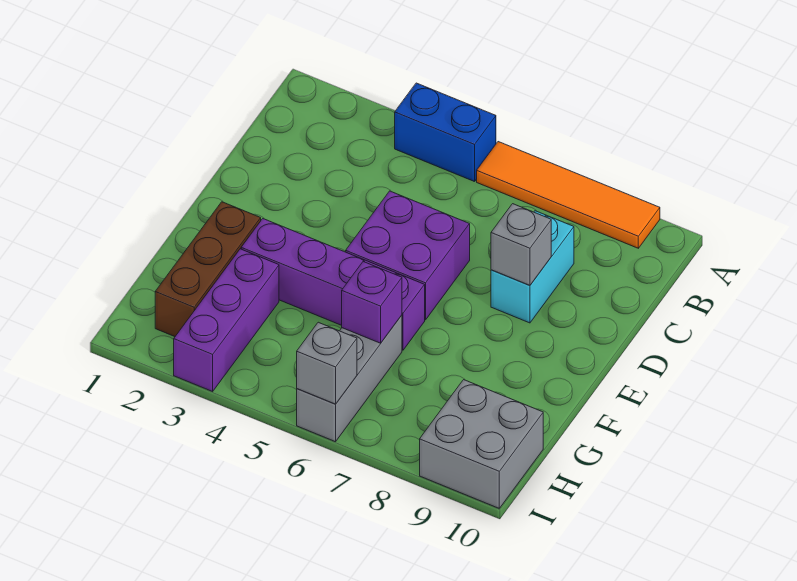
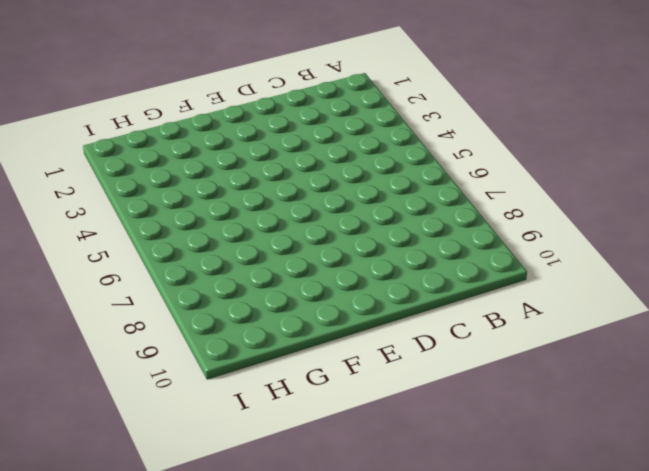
none -> blue 1x2 brick [395,83,496,182]
none -> orange 1x4 tile [477,142,660,248]
none -> cyan 1x2 brick [491,211,574,323]

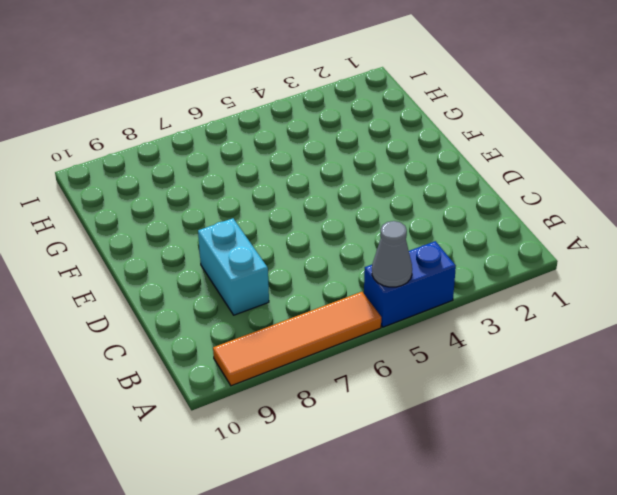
grey 1x1 cone [372,221,412,287] -> none
none -> purple 2x2 brick [346,191,470,320]
none -> brown 1x3 brick [155,202,261,337]
none -> purple 1x4 brick [241,219,425,350]

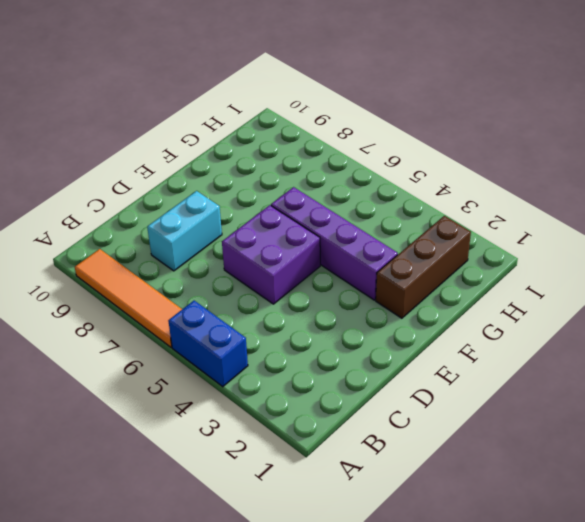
none -> purple 1x3 brick [174,249,279,391]
none -> grey 1x3 brick [297,315,402,442]
none -> grey 2x2 brick [420,380,543,508]

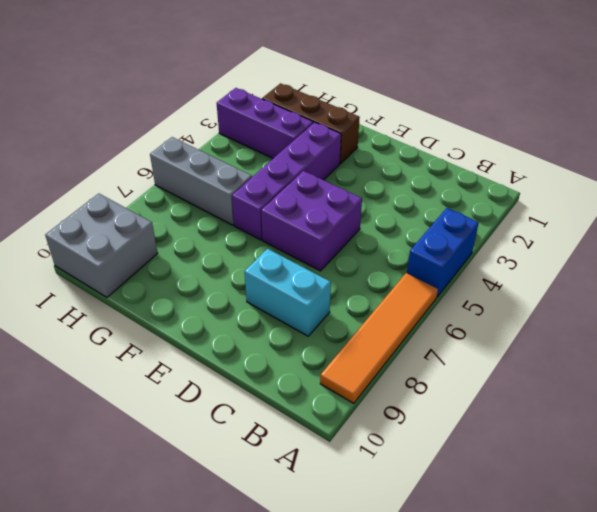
none -> grey 1x1 brick [491,204,551,285]
none -> purple 1x1 brick [342,262,402,343]
none -> grey 1x1 brick [297,322,357,404]

